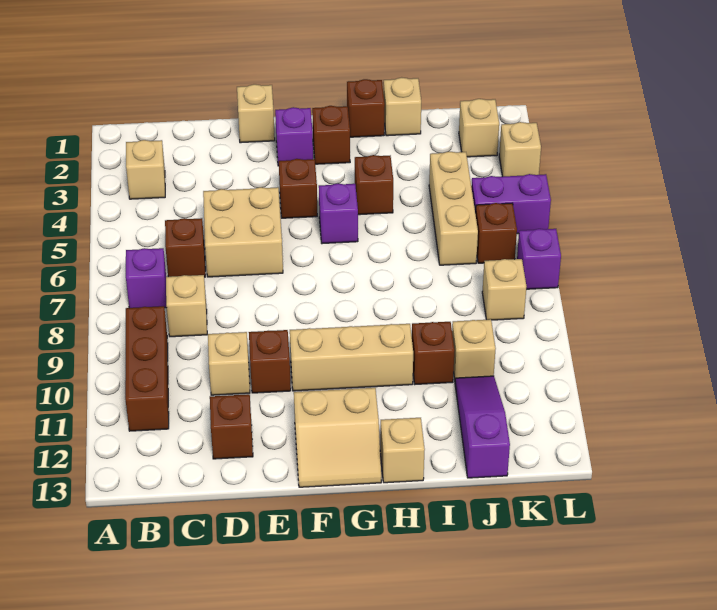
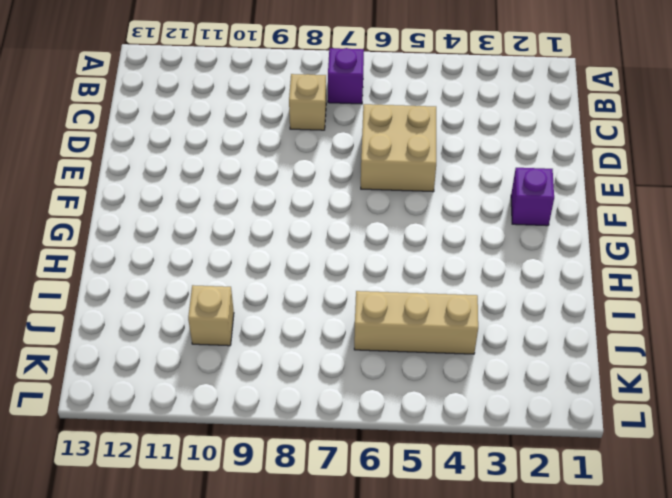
none -> tan 1x1 brick [126,140,165,199]
none -> brown 1x3 brick [125,306,169,431]
none -> brown 1x1 brick [165,218,205,277]
none -> tan 1x1 brick [208,332,250,395]

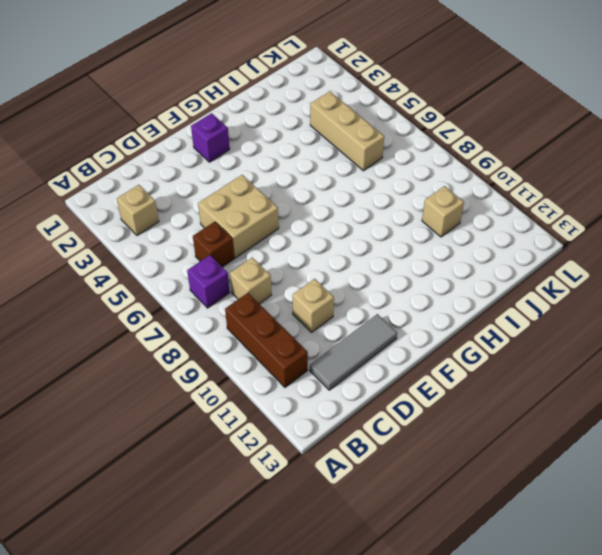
grey 1x3 tile [310,314,397,390] -> brown 1x1 brick [210,394,253,459]
none -> tan 1x1 brick [237,84,275,143]
none -> brown 1x1 brick [249,330,291,393]
none -> brown 1x1 brick [279,159,317,218]
none -> tan 1x3 brick [290,324,413,391]

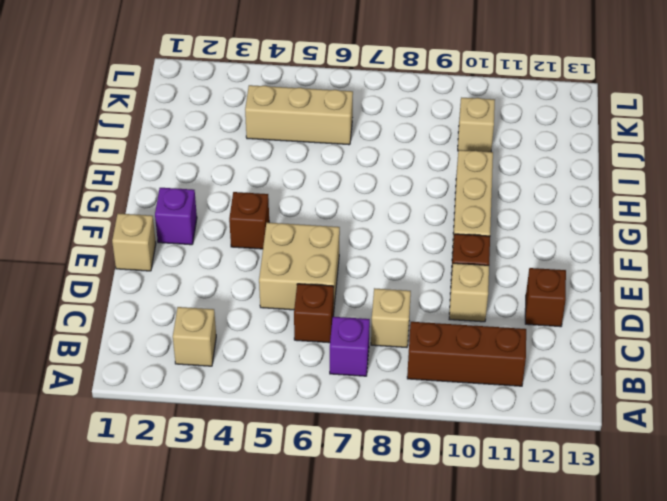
none -> tan 2x2 slope [294,388,381,487]
none -> brown 1x1 brick [312,106,350,164]
none -> purple 1x1 brick [319,183,358,244]
none -> brown 1x1 brick [347,79,385,137]

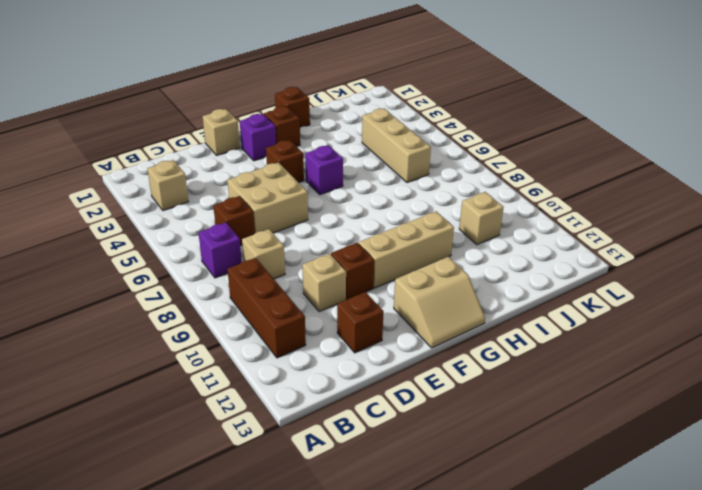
none -> brown 1x1 brick [355,155,393,215]
none -> tan 1x1 brick [380,418,425,483]
none -> tan 1x1 brick [383,77,421,136]
none -> brown 1x1 brick [412,322,454,384]

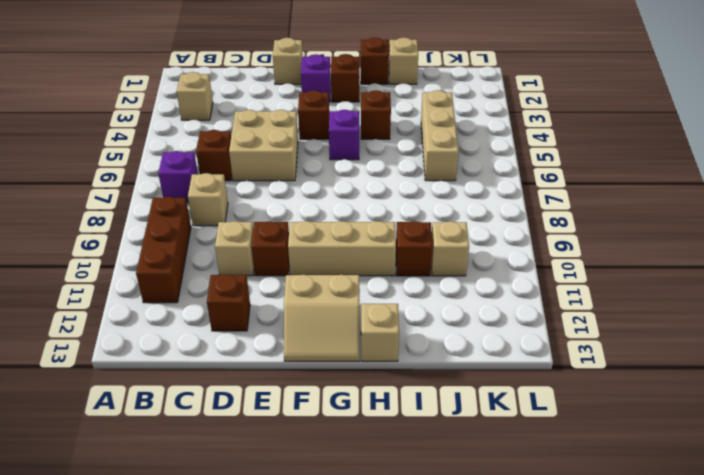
none -> purple 1x3 slope [455,376,510,478]
none -> tan 1x1 brick [459,99,499,157]
none -> purple 1x2 brick [471,174,551,234]
none -> brown 1x1 brick [475,203,517,263]

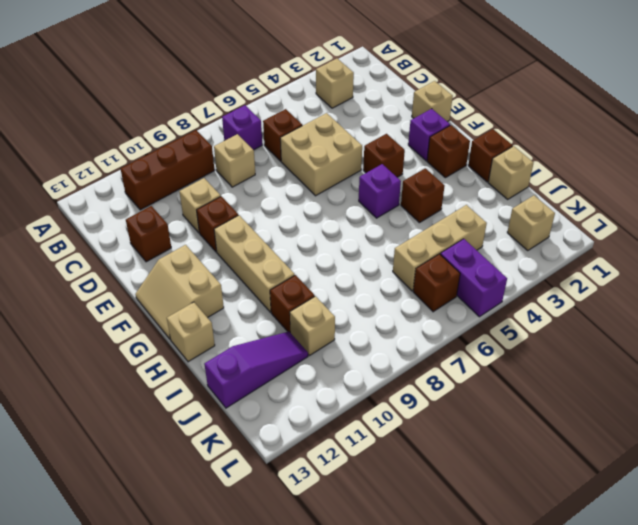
none -> tan 1x1 brick [482,259,526,320]
none -> tan 1x1 brick [499,122,541,177]
none -> purple 1x1 brick [517,229,561,289]

